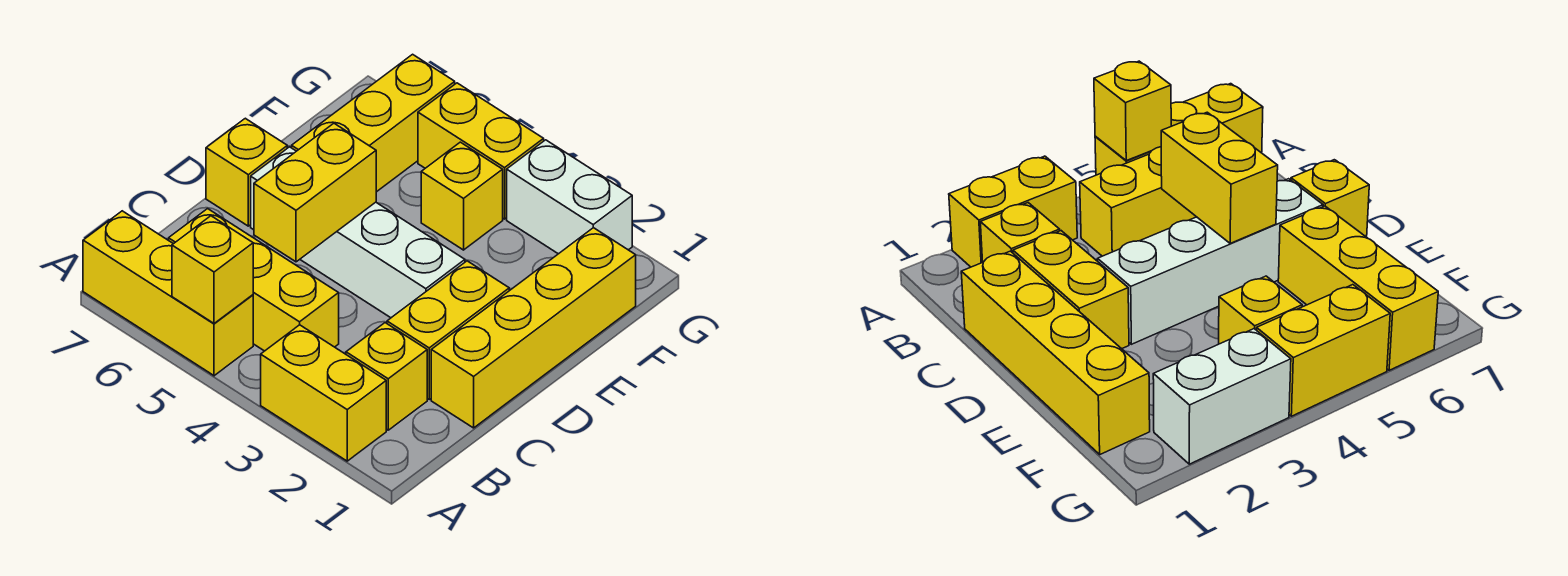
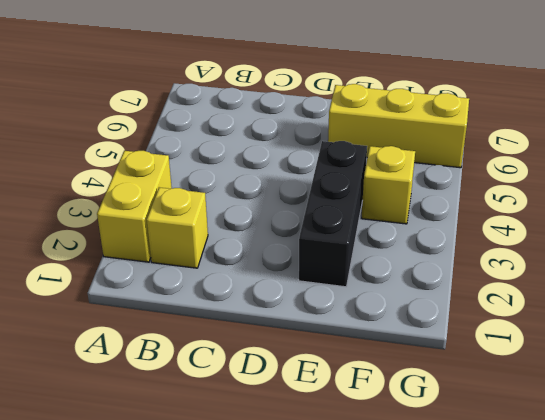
black 1x3 brick [299,141,367,287] -> none
none -> yellow 1x3 brick [83,211,253,376]
none -> yellow 1x3 brick [169,209,339,351]
none -> yellow 1x4 brick [431,228,636,428]

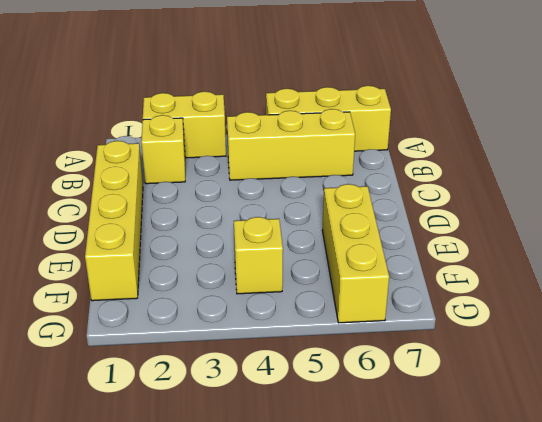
none -> yellow 1x2 brick [387,261,509,399]
none -> white 1x4 brick [251,147,465,318]
none -> yellow 1x1 brick [206,118,287,226]

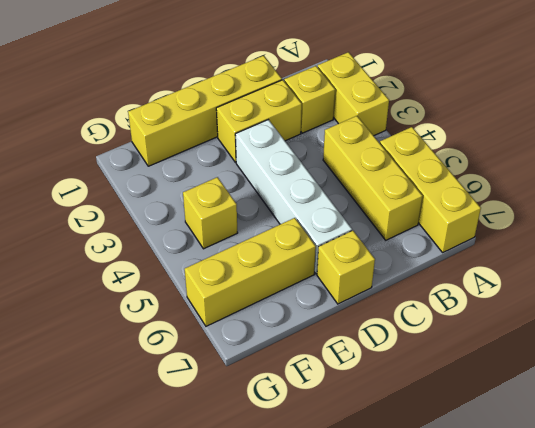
none -> white 1x2 brick [507,140,632,254]
none -> yellow 1x2 brick [418,83,544,219]
none -> yellow 1x1 brick [172,216,253,323]

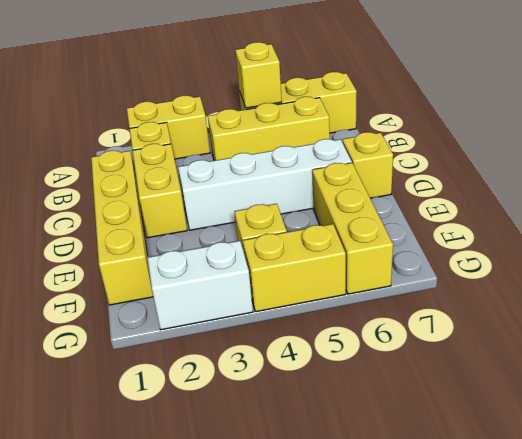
none -> yellow 1x2 brick [254,123,376,262]

